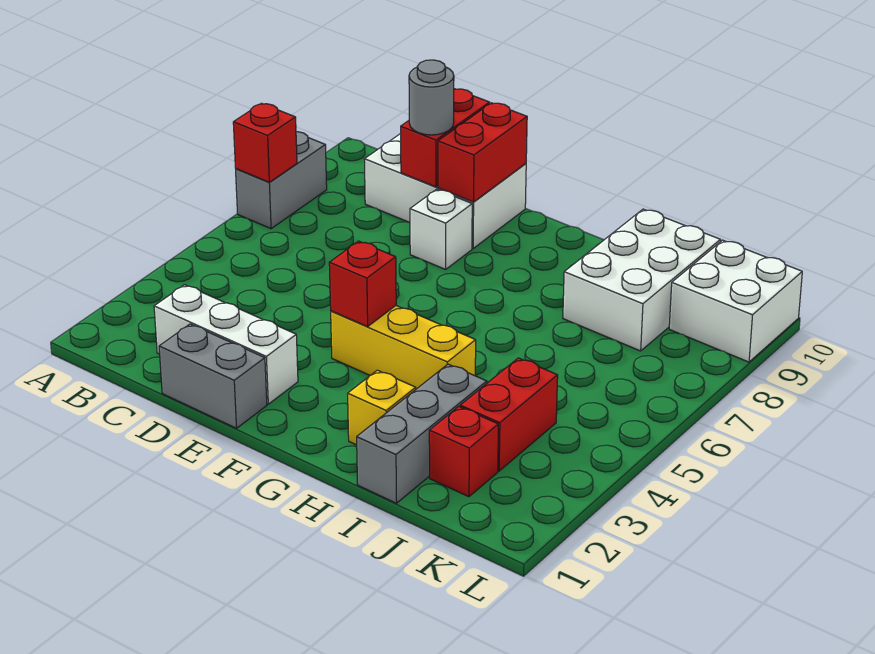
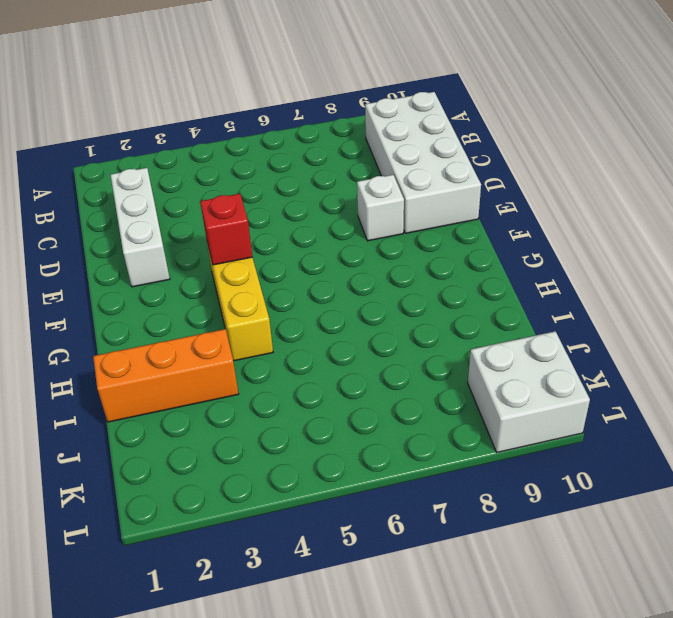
white 2x4 brick [365,92,481,233] -> white 2x3 brick [364,134,526,248]
orange 1x3 brick [93,329,239,422] -> grey 1x3 brick [357,364,487,503]
none -> grey 1x2 brick [236,132,327,229]
none -> grey 1x2 brick [159,324,267,428]
none -> yellow 1x1 brick [348,370,416,445]

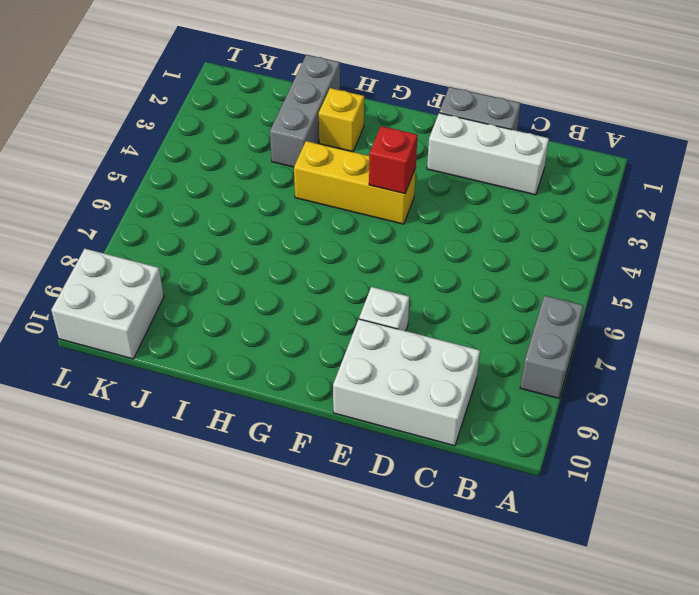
none -> white 2x3 brick [563,209,720,351]
none -> red 1x1 brick [429,407,498,497]
none -> red 1x2 brick [460,358,558,471]

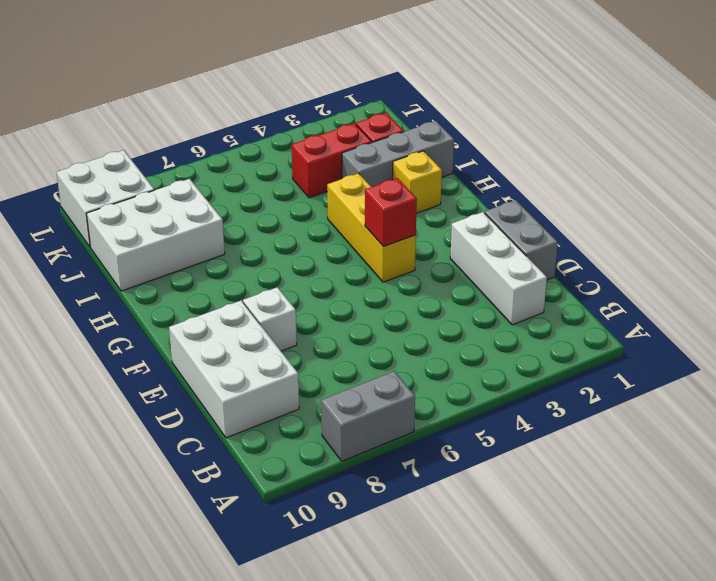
none -> red 1x1 brick [233,103,297,182]
none -> red 1x2 brick [401,89,490,187]
none -> red 1x2 brick [438,103,527,202]

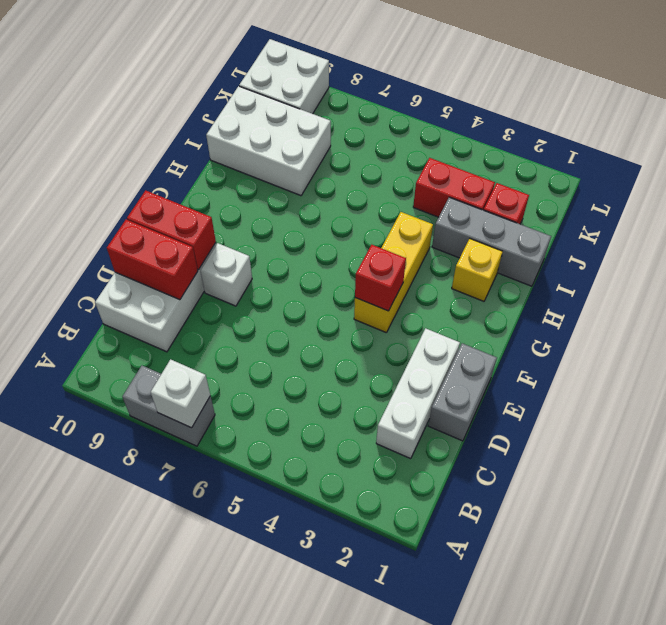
white 1x1 brick [151,359,210,428] -> red 1x1 brick [233,103,297,182]
none -> grey 1x1 round brick [409,60,454,135]

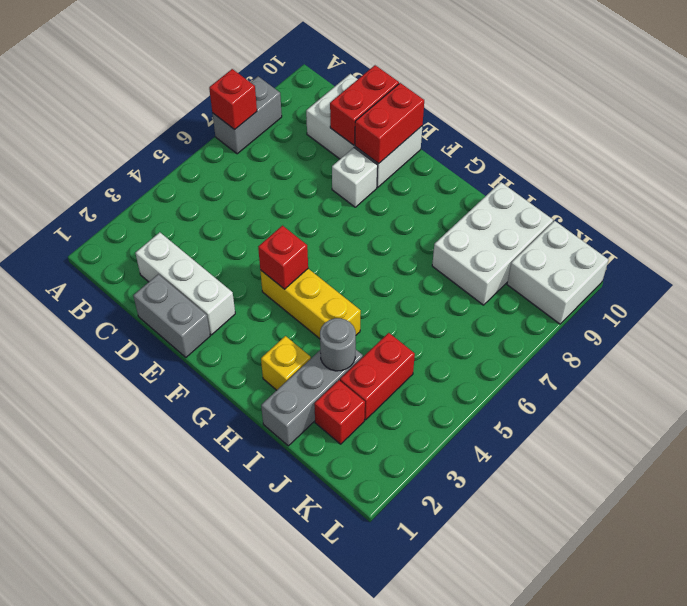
grey 1x1 round brick [320,318,356,371] -> grey 1x1 round brick moved to [409,60,454,135]

